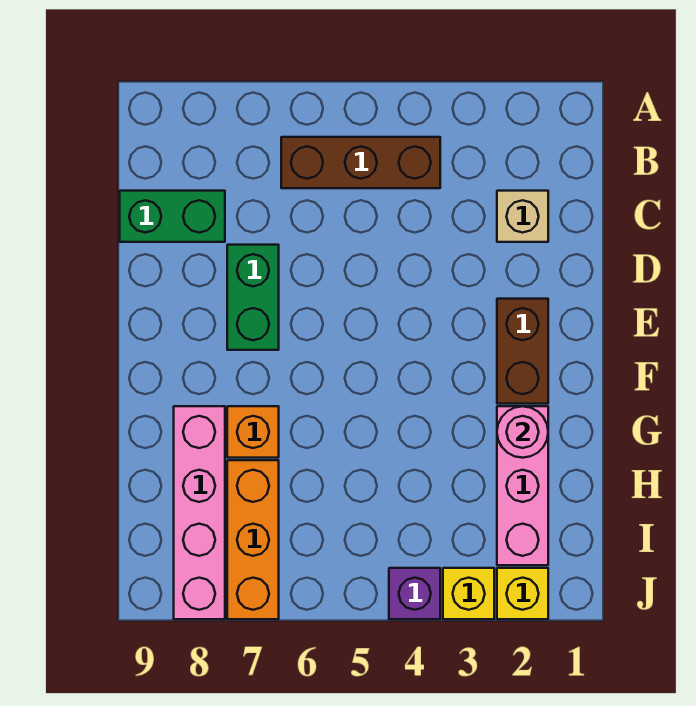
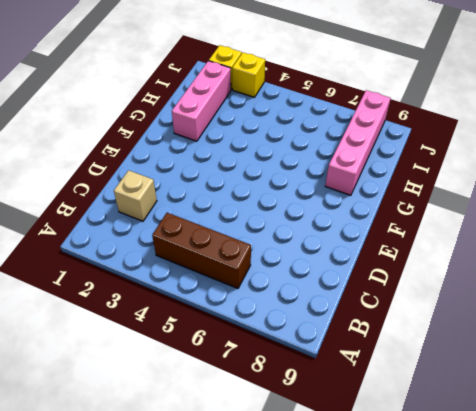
none -> green 1x2 brick [120,191,225,242]
none -> green 1x2 brick [227,245,279,350]
none -> brown 1x2 brick [497,299,548,404]

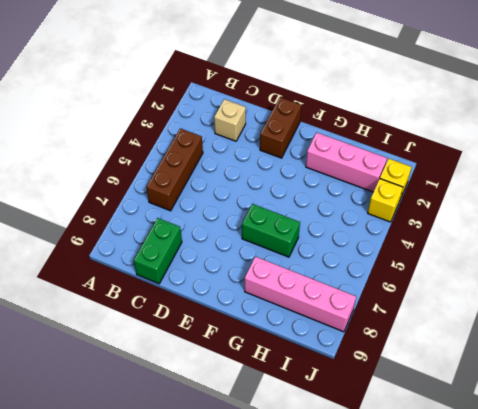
brown 1x2 brick [260,97,301,158] -> brown 1x2 brick turned to [497,299,548,404]
green 1x2 brick [242,204,300,257] -> green 1x2 brick moved to [227,245,279,350]
none -> orange 1x1 brick [227,406,279,458]
none -> orange 1x3 brick [227,460,279,619]
none -> purple 1x1 brick [389,568,440,619]

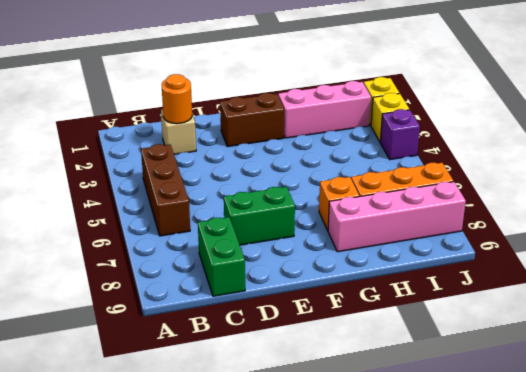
orange 1x1 round brick [162,74,192,124] -> none
none -> pink 1x1 round brick [497,406,548,458]

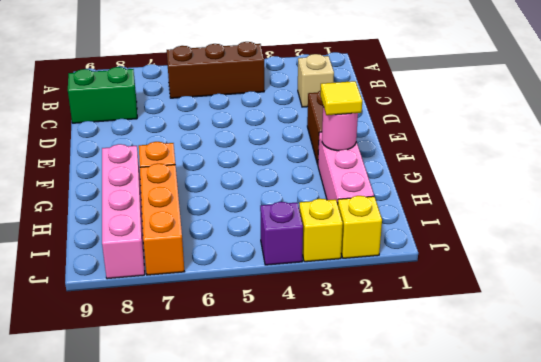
yellow 1x1 tile [320,81,362,115] -> none
none -> green 1x2 brick [227,245,279,350]

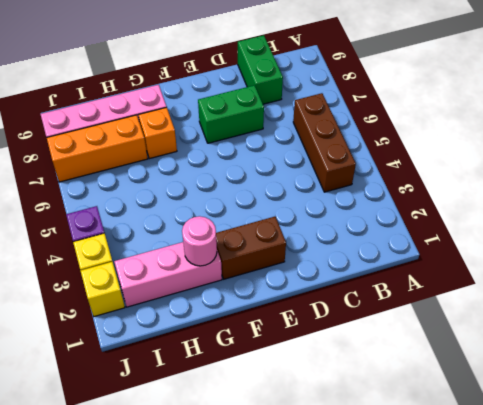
none -> tan 1x1 brick [497,191,548,242]

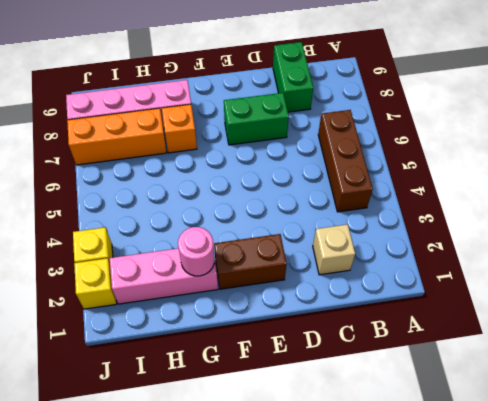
none -> purple 1x1 brick [389,568,440,619]

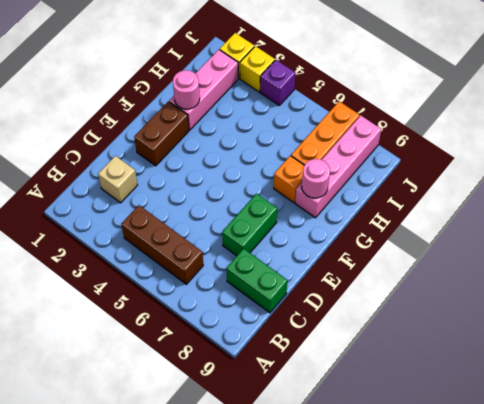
pink 1x1 round brick [302,159,330,198] -> none

